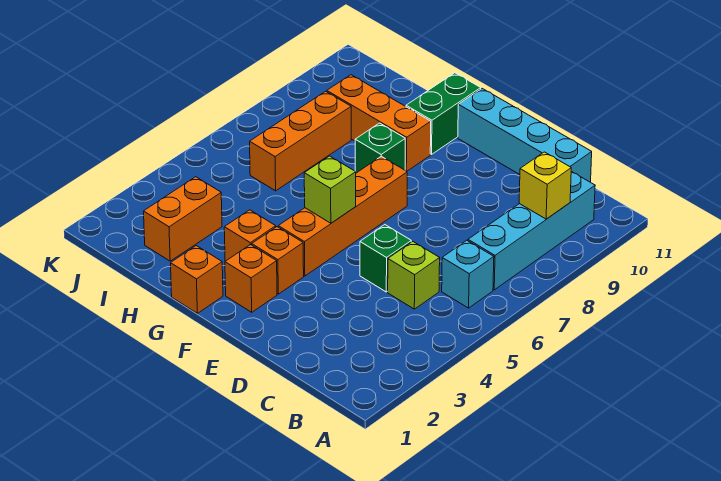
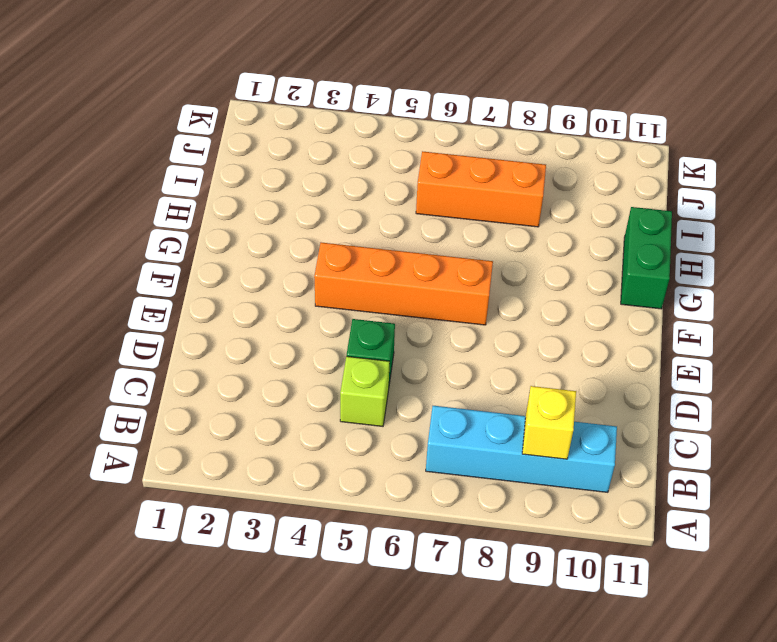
green 1x2 brick [621,207,672,309] -> green 1x2 brick turned to [406,73,481,154]
none -> cyan 1x1 brick [442,240,494,308]
none -> cyan 1x4 brick [458,89,592,182]
none -> orange 1x1 brick [225,244,277,312]

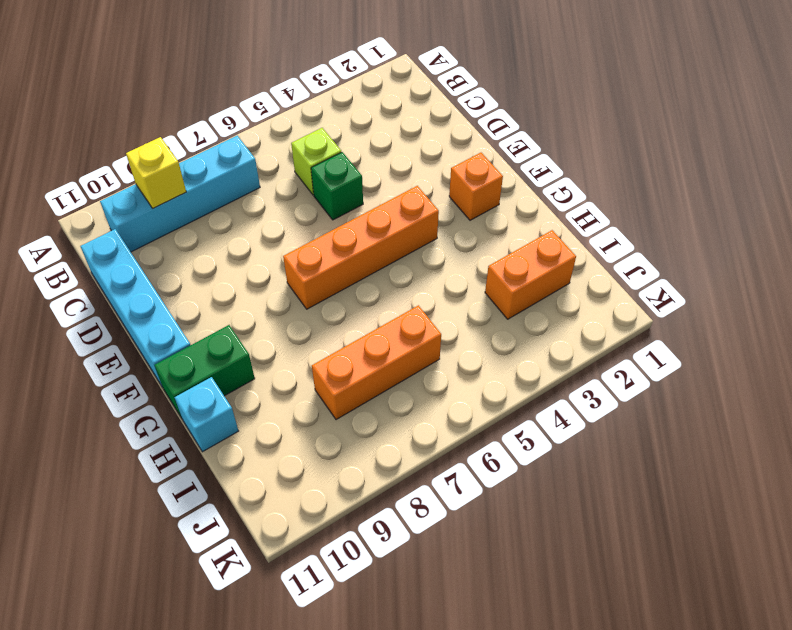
cyan 1x1 brick [175,377,238,452] -> cyan 1x1 brick moved to [442,240,494,308]
none -> orange 1x1 brick [252,227,304,294]
none -> orange 1x1 brick [171,246,223,313]
none -> orange 1x1 brick [224,210,276,261]

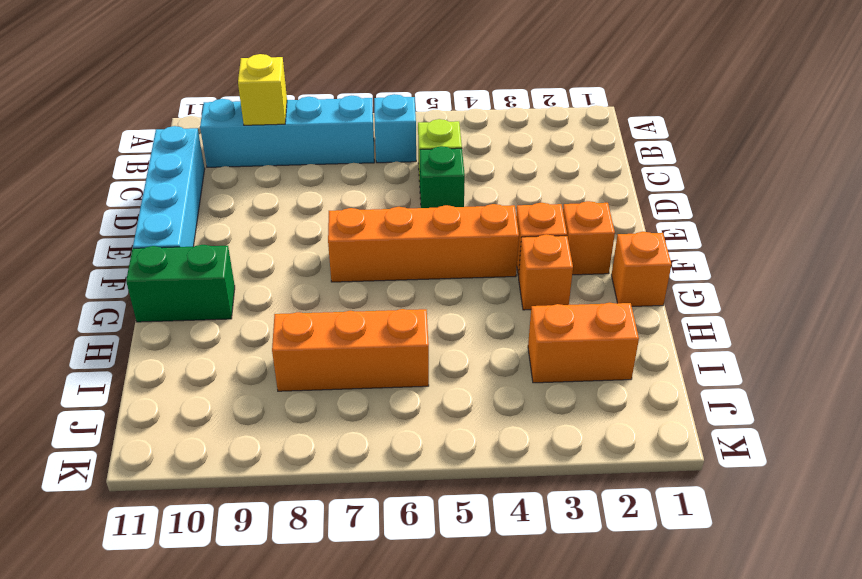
none -> green 1x1 brick [355,123,405,173]
none -> orange 1x3 brick [327,75,431,171]
none -> lime 1x1 brick [304,156,356,223]

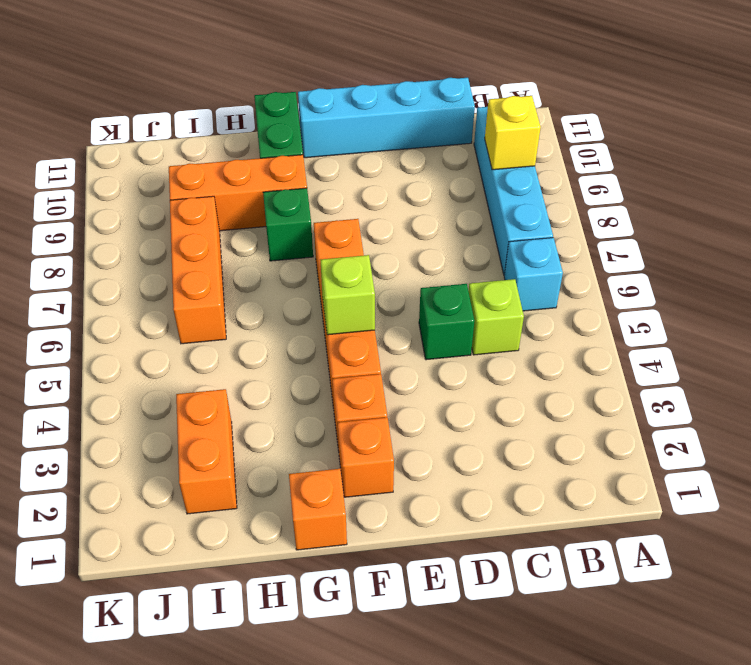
none -> orange 1x1 brick [224,210,276,261]

